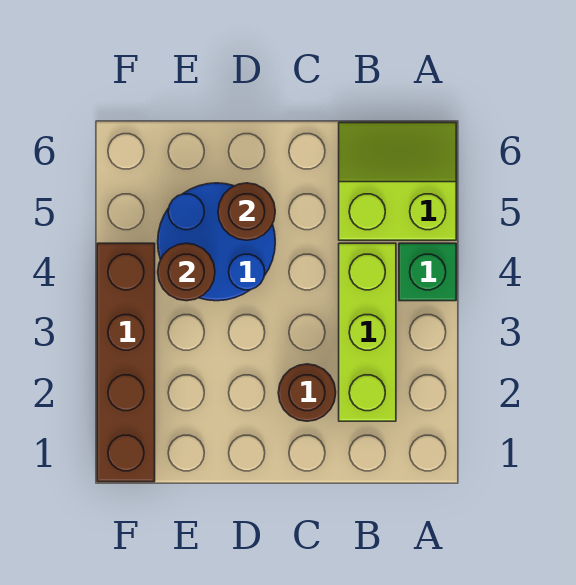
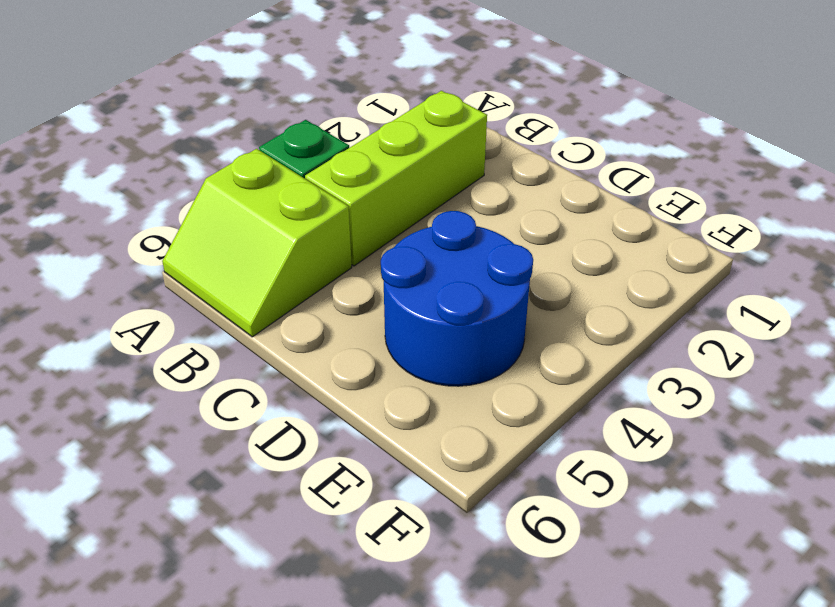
none -> brown 1x1 round brick [278,364,336,421]
none -> brown 1x4 brick [97,243,155,482]

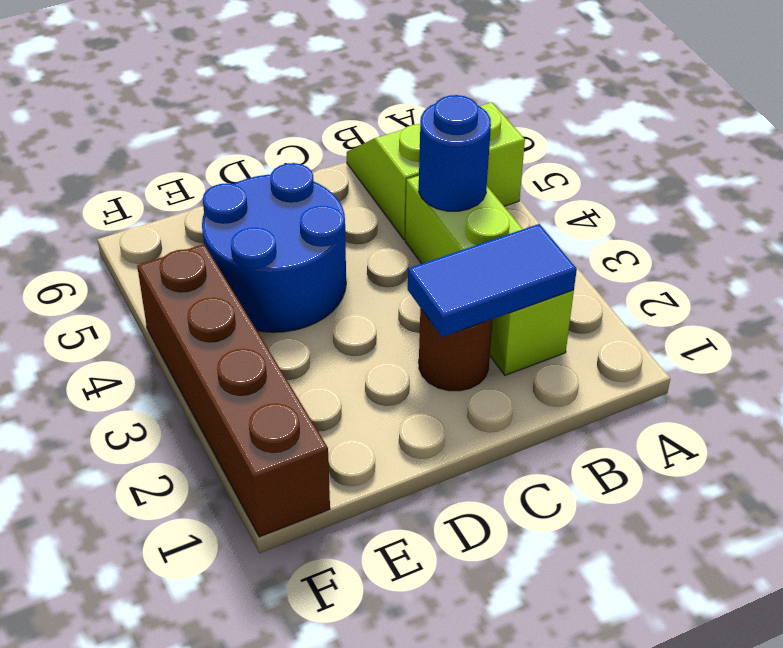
blue 1x2 tile [408,224,577,337] -> none
blue 1x1 round brick [419,95,491,211] -> none
none -> green 1x1 brick [399,243,456,301]
none -> brown 1x1 round brick [218,183,275,240]

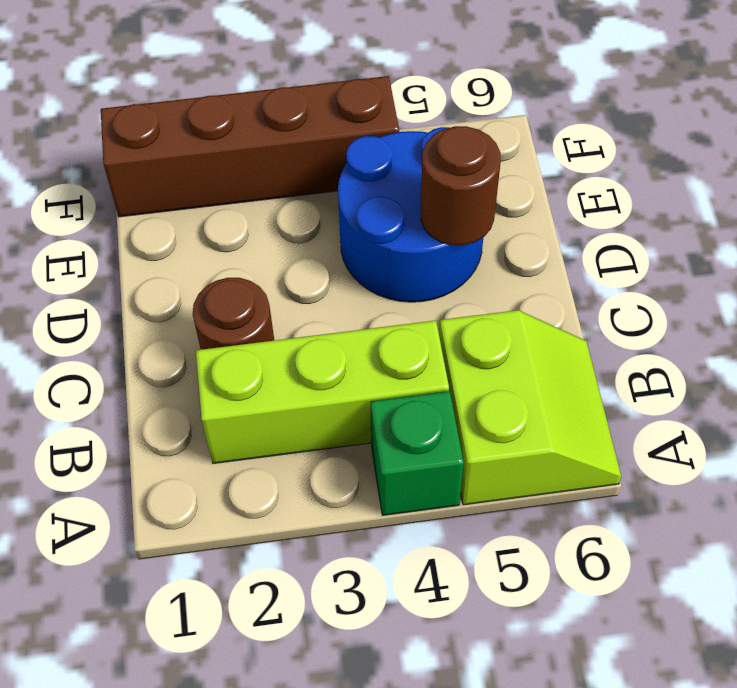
none -> brown 1x1 round brick [158,243,215,301]

